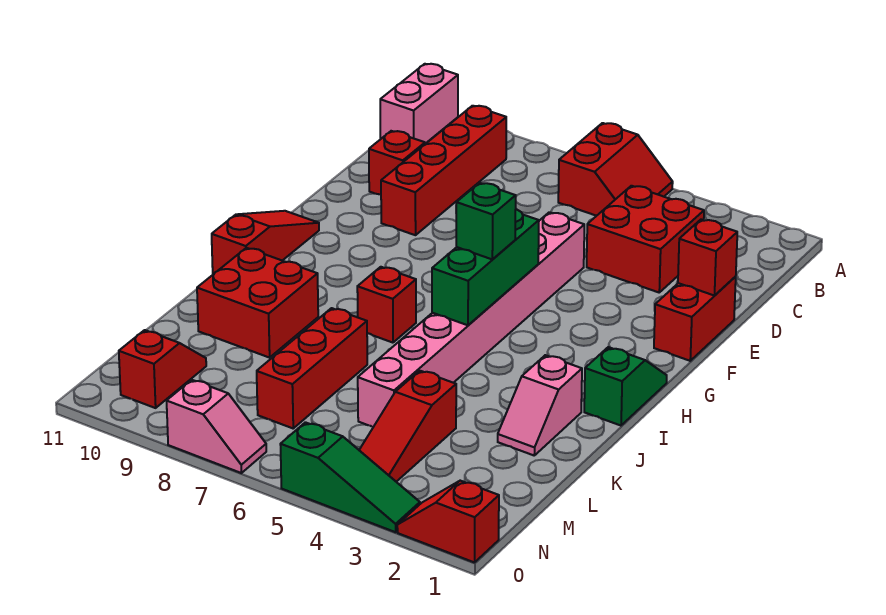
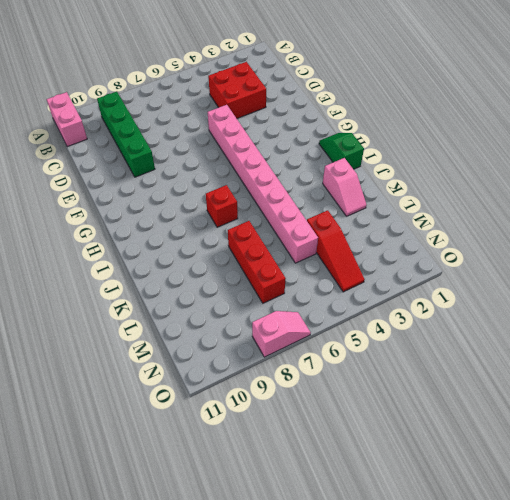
green 1x4 brick [97,92,155,177] -> red 1x4 brick [381,106,506,235]
none -> red 2x2 slope [558,123,673,216]
none -> red 1x1 brick [369,131,425,195]
none -> red 1x2 brick [654,277,736,361]

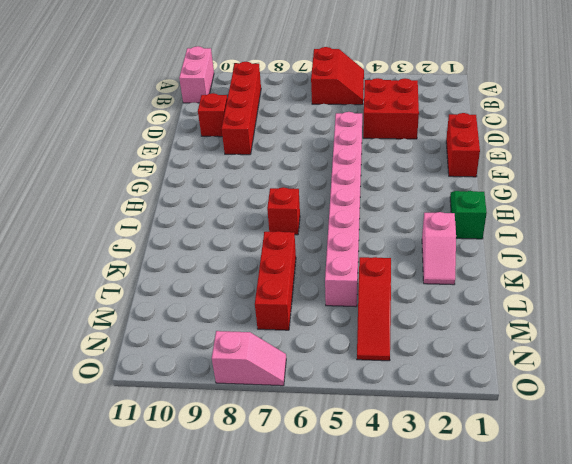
none -> red 1x3 slope [212,211,319,274]
none -> red 2x2 brick [197,248,318,358]
none -> red 1x2 slope [119,330,206,408]

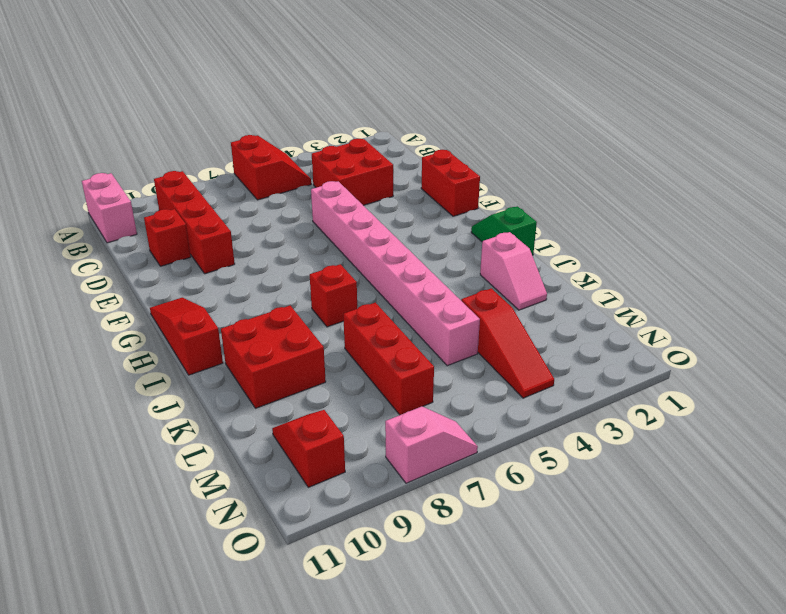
none -> red 1x2 slope [397,481,499,562]
none -> green 1x3 slope [280,422,420,532]
none -> red 1x1 brick [678,220,737,296]

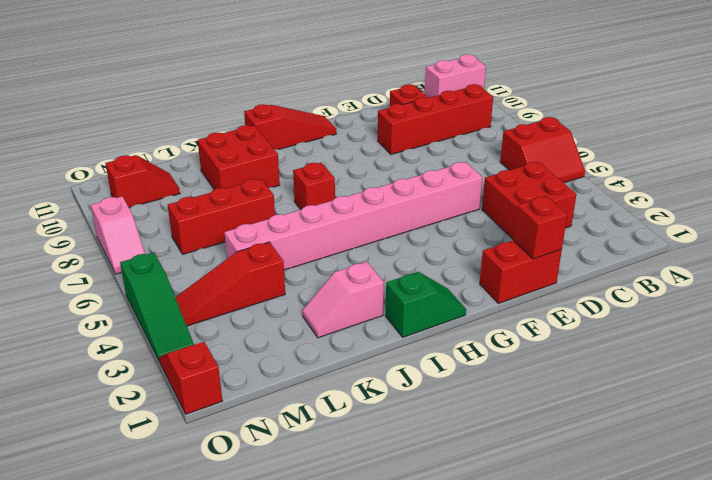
none -> green 1x3 brick [432,209,539,325]
none -> green 1x1 brick [456,183,516,260]

